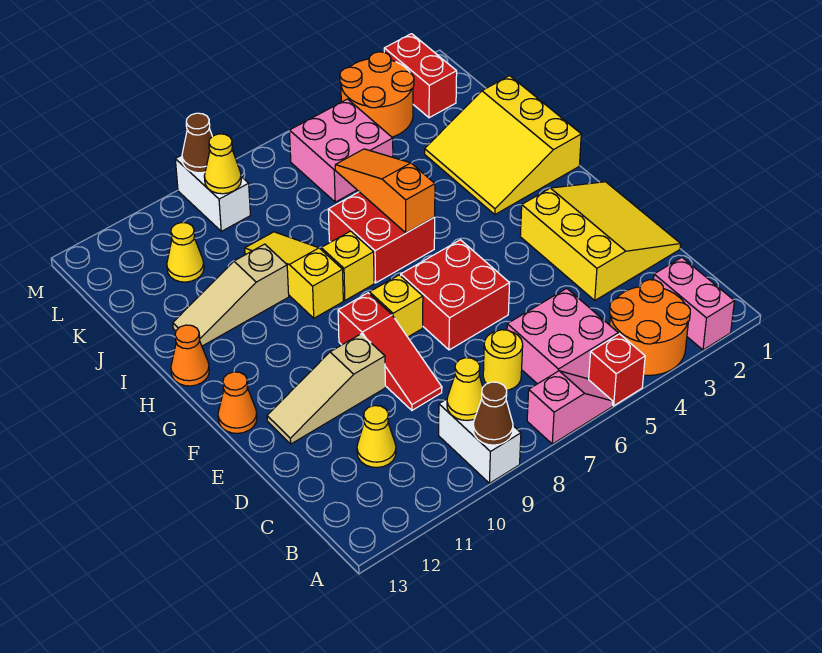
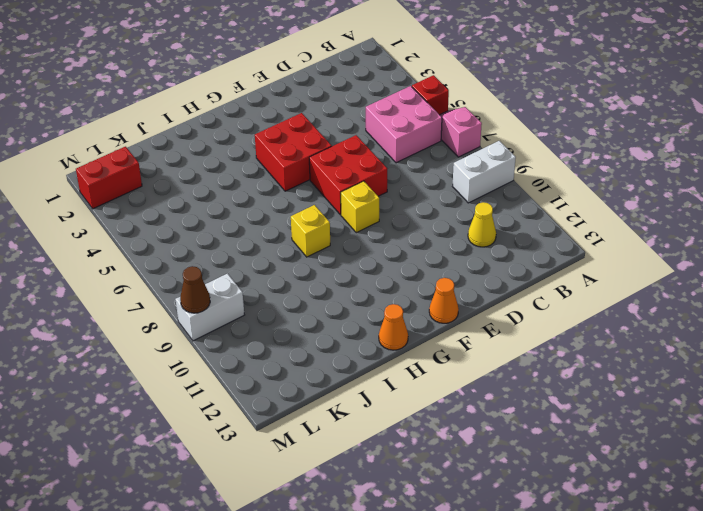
red 2x2 brick [255,113,332,191] -> red 2x2 brick moved to [328,192,435,283]
none -> pink 1x2 brick [654,257,734,350]
none -> orange 2x2 round brick [610,280,690,375]
none -> yellow 1x1 round brick [483,330,523,390]
none -> yellow 3x3 slope [520,182,681,300]

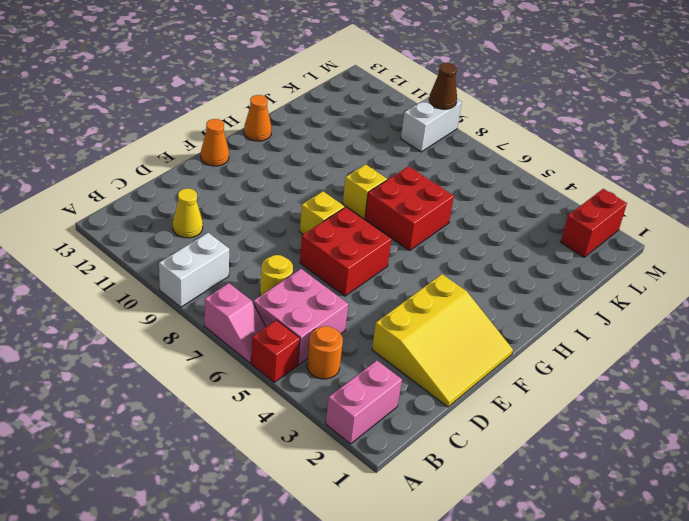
orange 1x1 round brick [307,326,343,379] -> orange 2x2 round brick [610,280,690,375]
none -> red 1x3 slope [338,293,442,410]
none -> tan 1x3 slope [267,334,385,444]
none -> yellow 3x3 slope [425,76,581,214]
none -> yellow 1x3 slope [245,232,343,318]

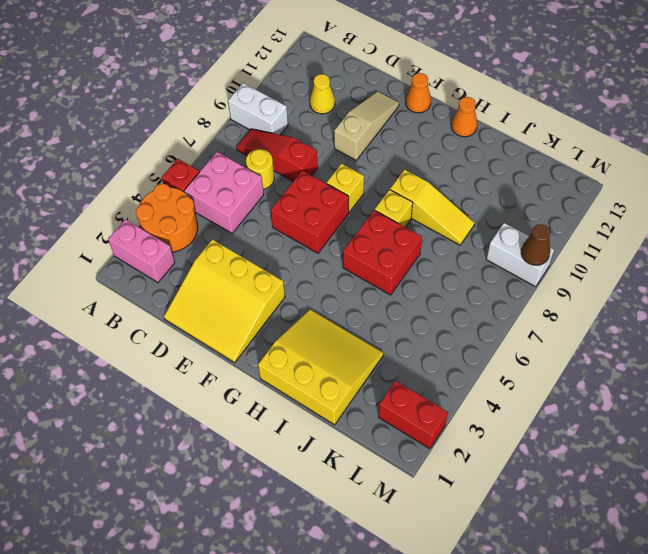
red 1x3 slope [237,129,318,181] -> red 1x3 slope moved to [338,293,442,410]
none -> pink 1x2 slope [527,371,613,444]
none -> tan 1x3 slope [173,244,289,346]
none -> pink 2x2 brick [289,99,393,202]
none -> yellow 1x1 cone [167,223,204,282]

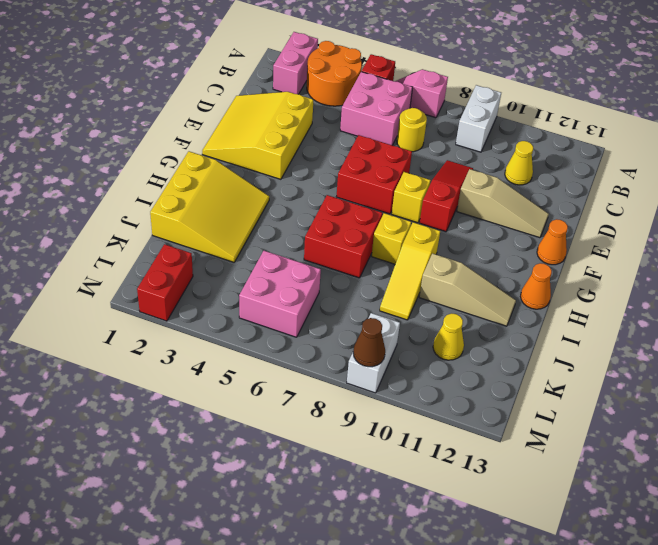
none -> orange 2x2 round brick [340,52,414,137]
none -> brown 1x1 cone [473,382,513,445]
none -> yellow 1x1 cone [447,358,483,421]
none -> orange 1x3 slope [335,149,435,233]

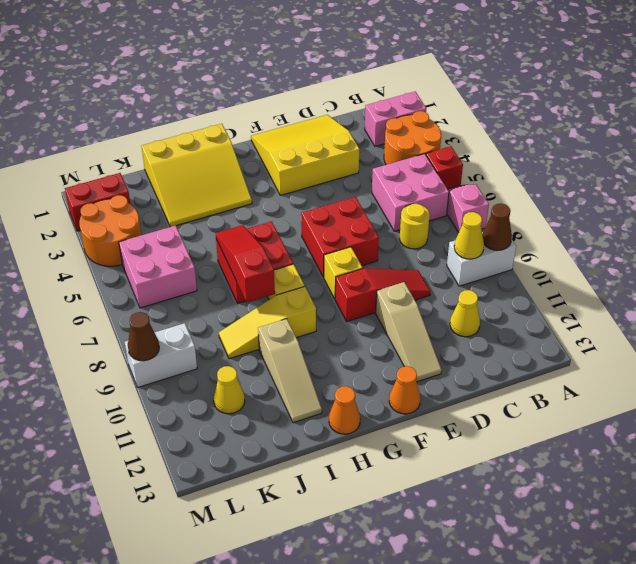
red 1x3 slope [216,225,275,302] -> orange 1x3 slope [335,149,435,233]
none -> yellow 1x1 cone [204,134,241,194]

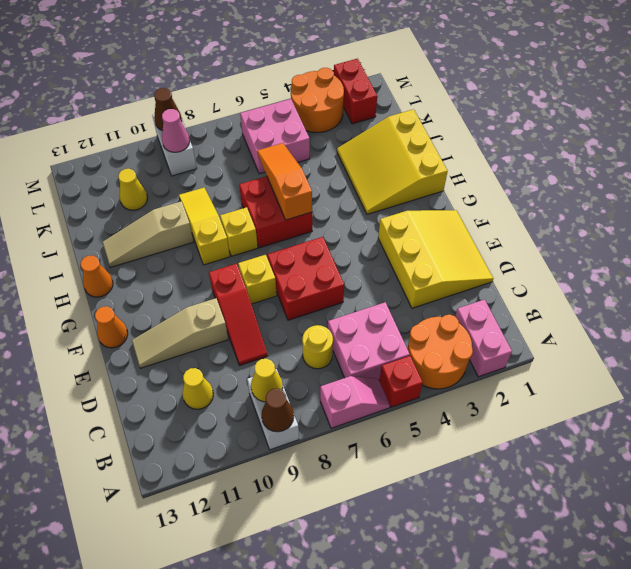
pink 1x1 cone [162,109,190,152] -> yellow 1x1 cone [204,134,241,194]

